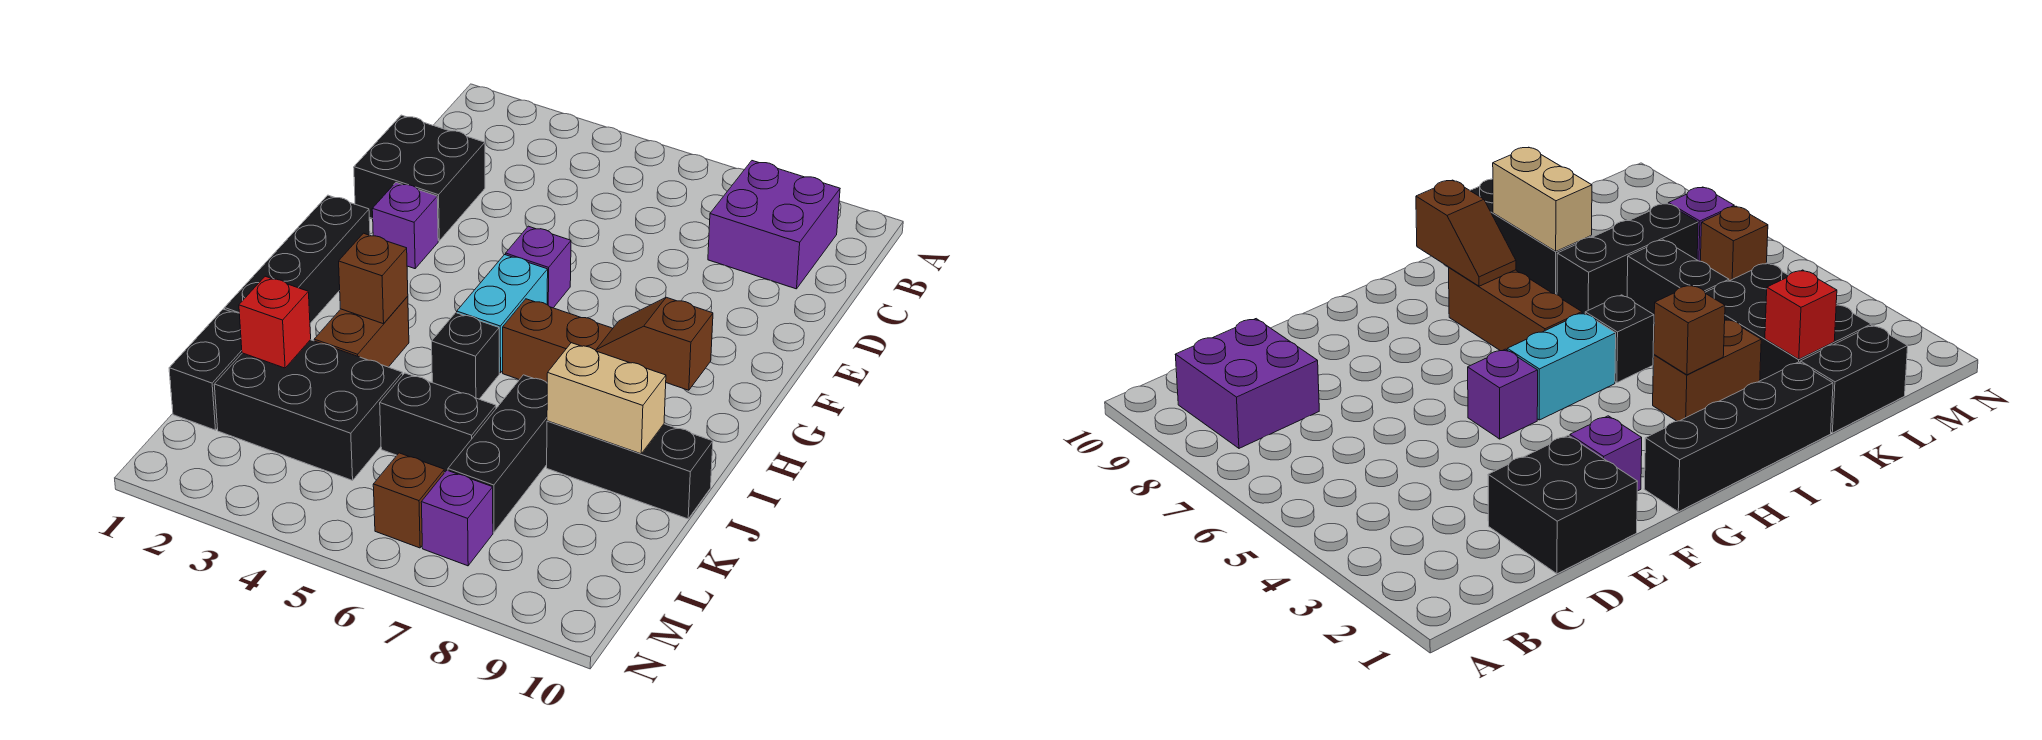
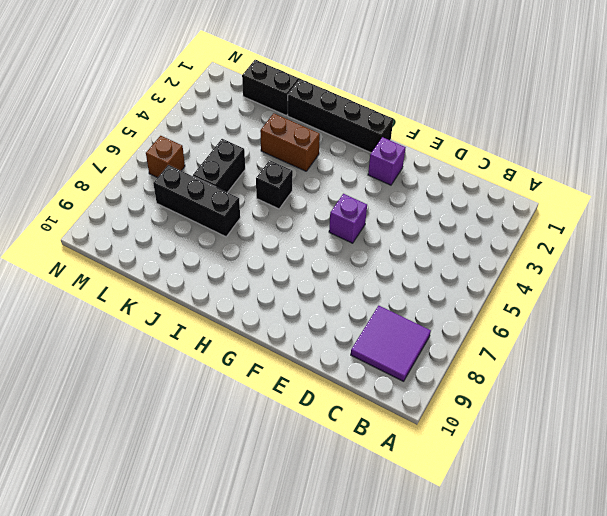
purple 2x2 tile [351,306,431,381] -> purple 2x2 brick [708,161,840,289]
none -> black 2x2 brick [354,115,485,241]
none -> cyan 1x2 brick [457,255,548,373]
none -> brown 1x3 brick [503,299,613,383]

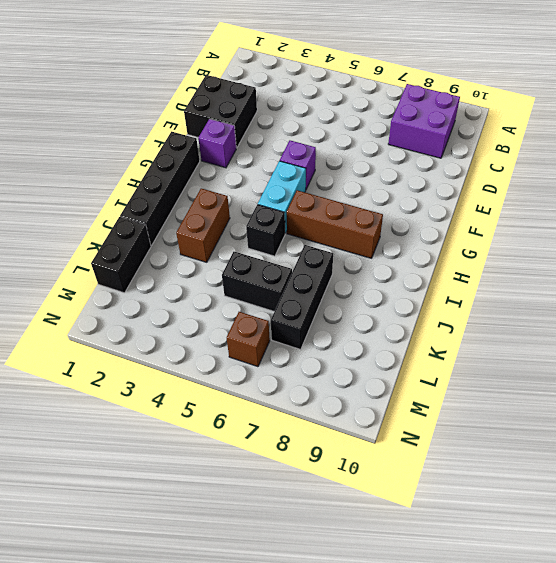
none -> black 1x3 brick [547,421,713,519]
none -> black 2x3 brick [214,340,403,480]
none -> purple 1x1 brick [421,470,493,566]

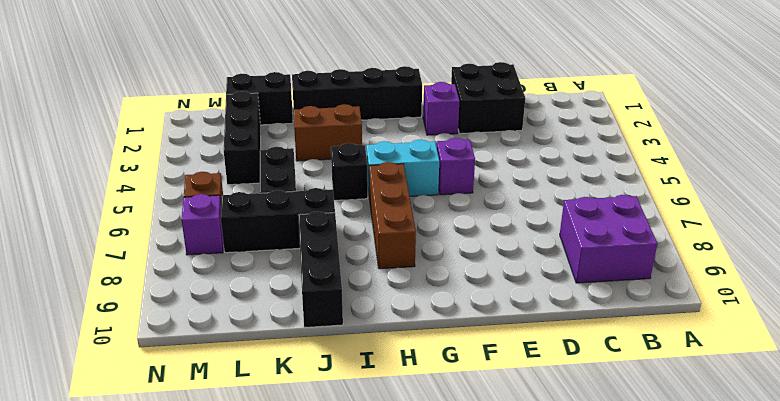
black 1x3 brick [224,91,261,185] -> black 2x3 brick [214,340,403,480]
none -> brown 1x2 slope [596,297,713,390]
none -> brown 1x1 brick [339,233,408,324]
none -> tan 1x2 brick [547,343,666,454]

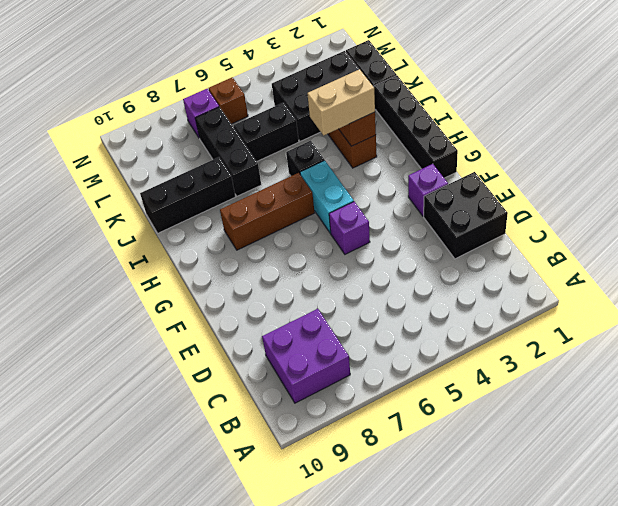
tan 1x2 brick [307,69,375,135] -> tan 1x2 brick moved to [547,343,666,454]
none -> brown 1x2 slope [596,297,713,390]
none -> red 1x1 brick [239,276,311,368]

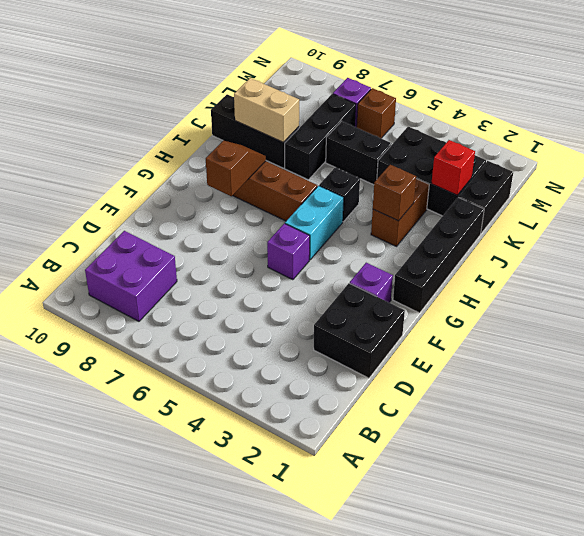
brown 1x2 slope [206,141,266,196] -> brown 1x2 slope turned to [596,297,713,390]

